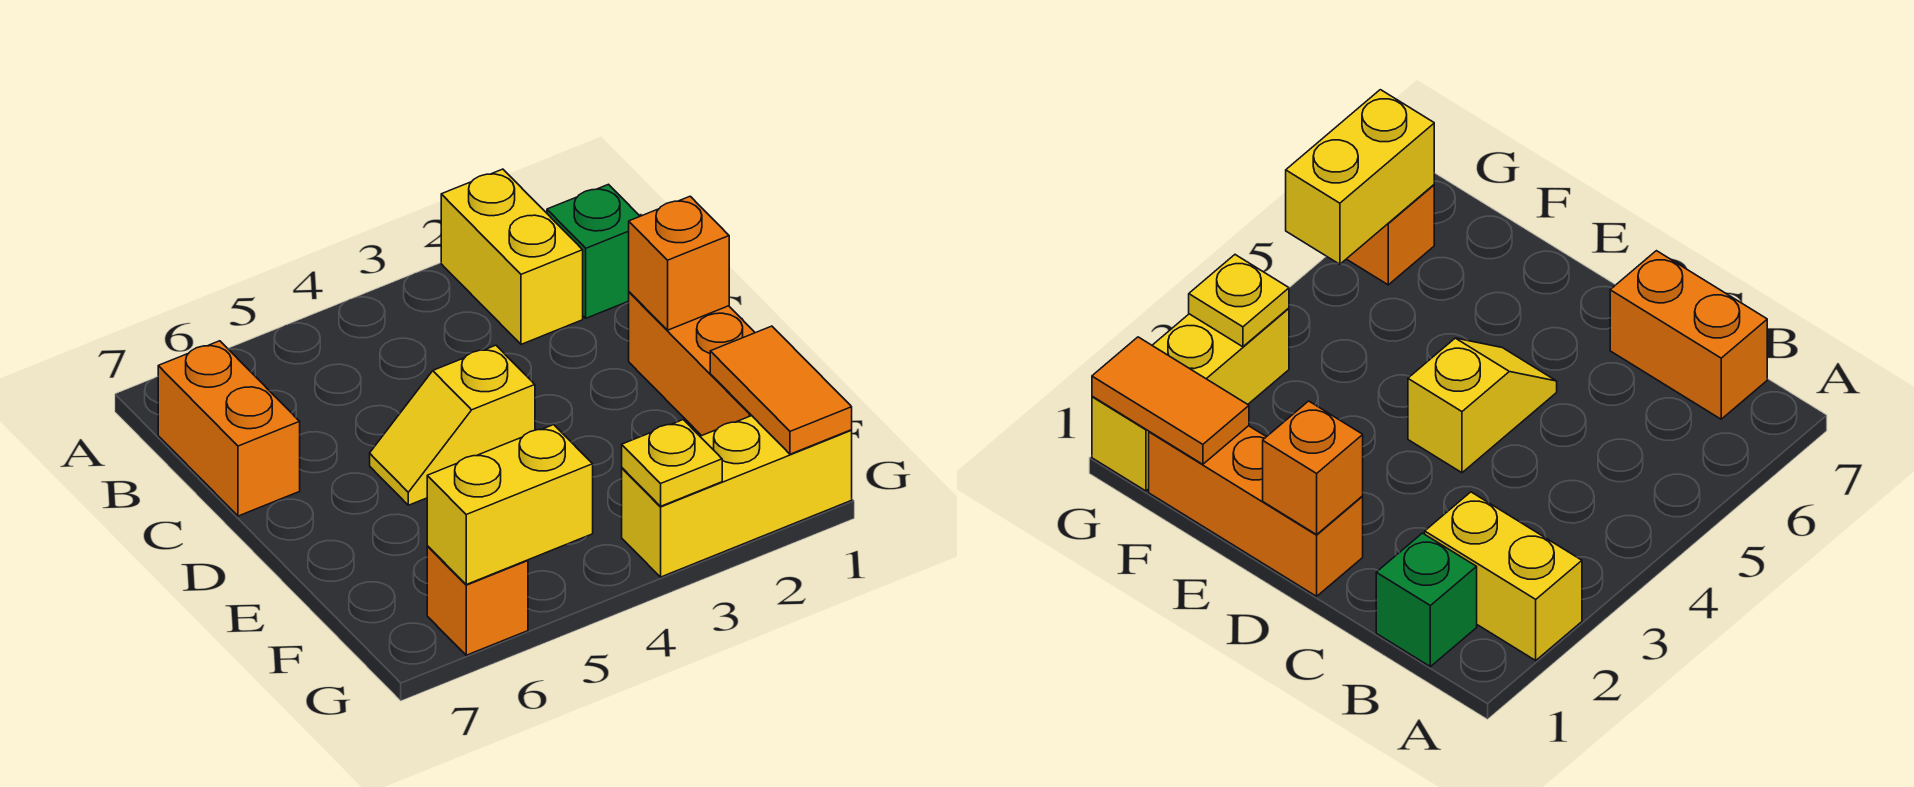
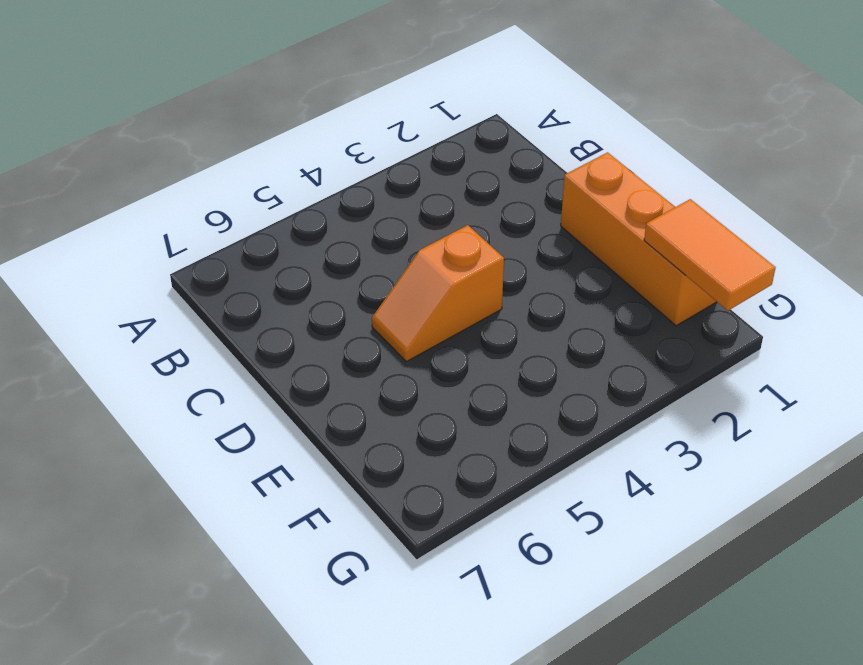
orange 1x2 slope [372,225,504,362] -> yellow 1x2 slope [370,345,535,505]
none -> yellow 1x2 brick [441,169,583,344]
none -> green 1x1 brick [547,184,640,318]

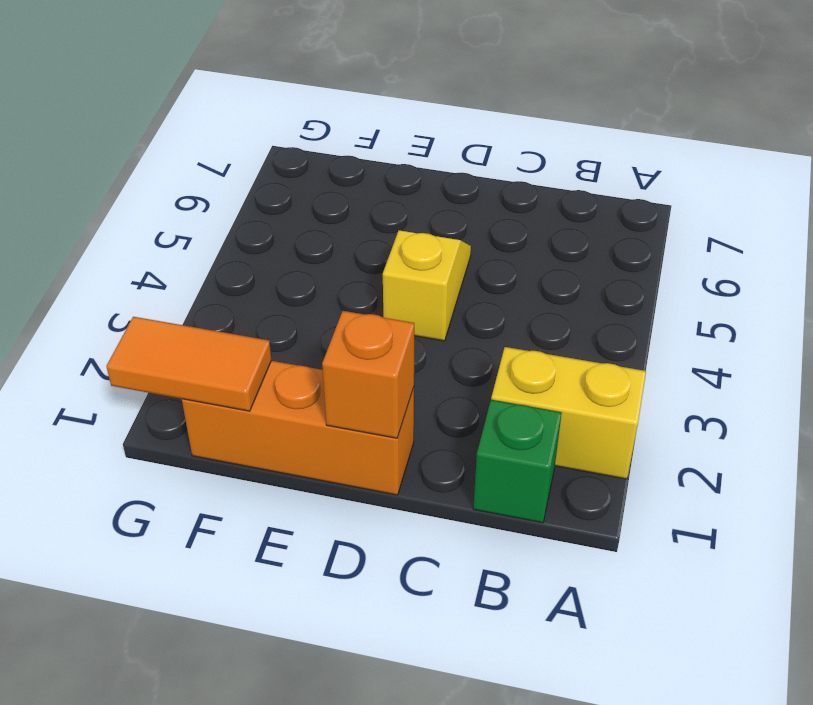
none -> orange 1x2 brick [158,341,300,516]
none -> yellow 1x3 brick [622,416,852,577]

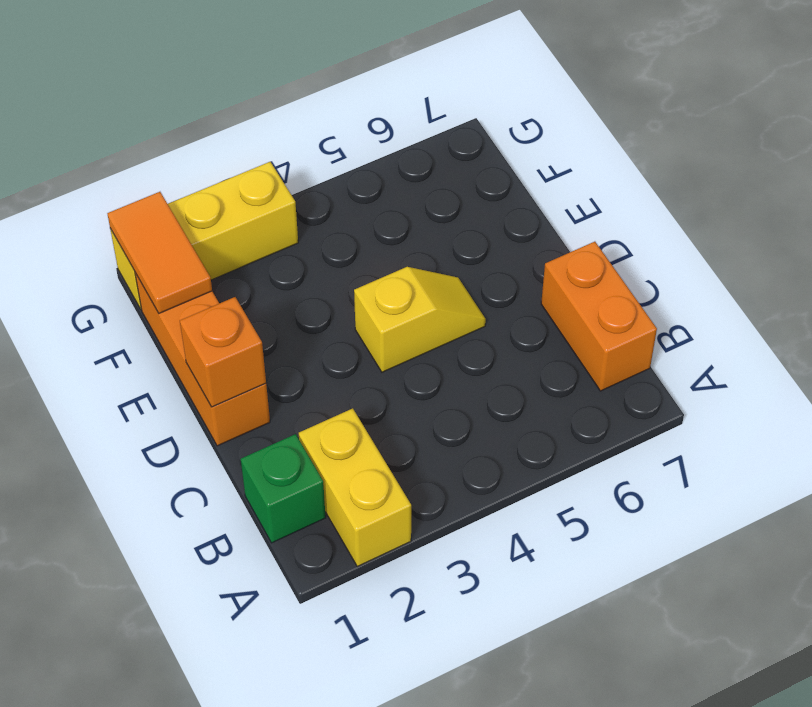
none -> orange 1x1 brick [427,546,528,655]
none -> yellow 1x1 plate [622,420,722,506]

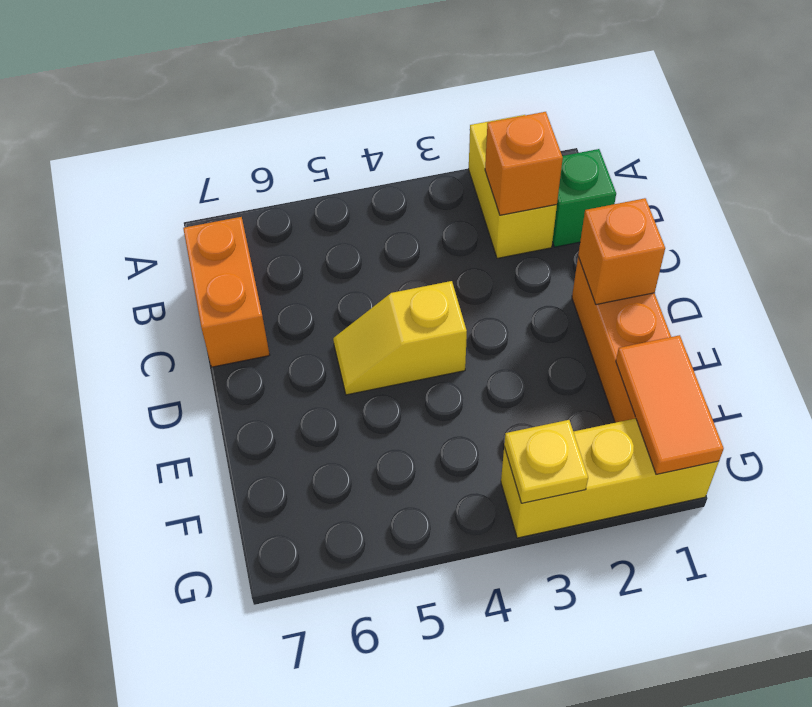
orange 1x1 brick [485,112,563,215] -> orange 1x1 brick moved to [427,546,528,655]
none -> yellow 1x2 brick [427,425,593,584]

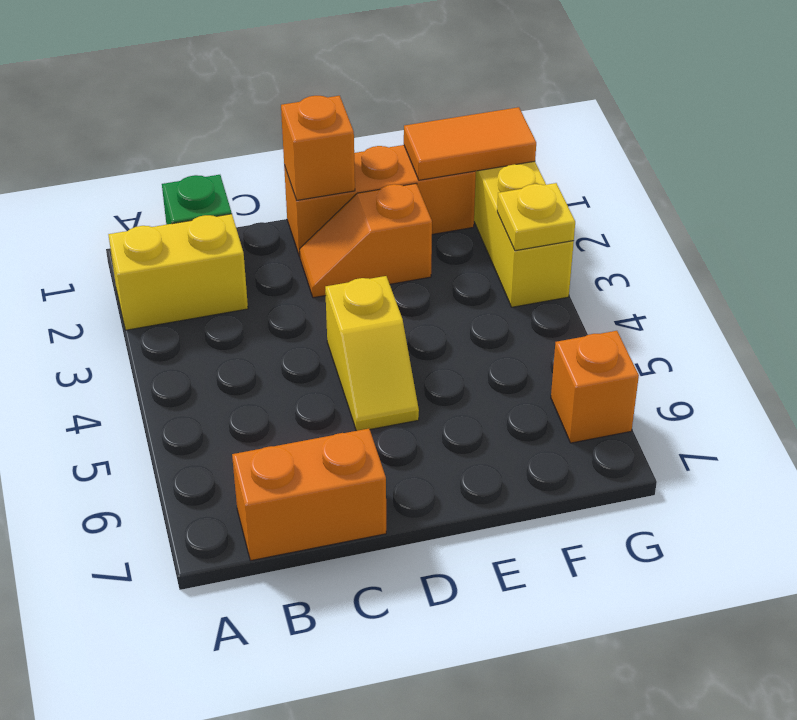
orange 1x2 slope [300,184,432,298] -> none
none -> yellow 1x2 brick [427,425,593,584]

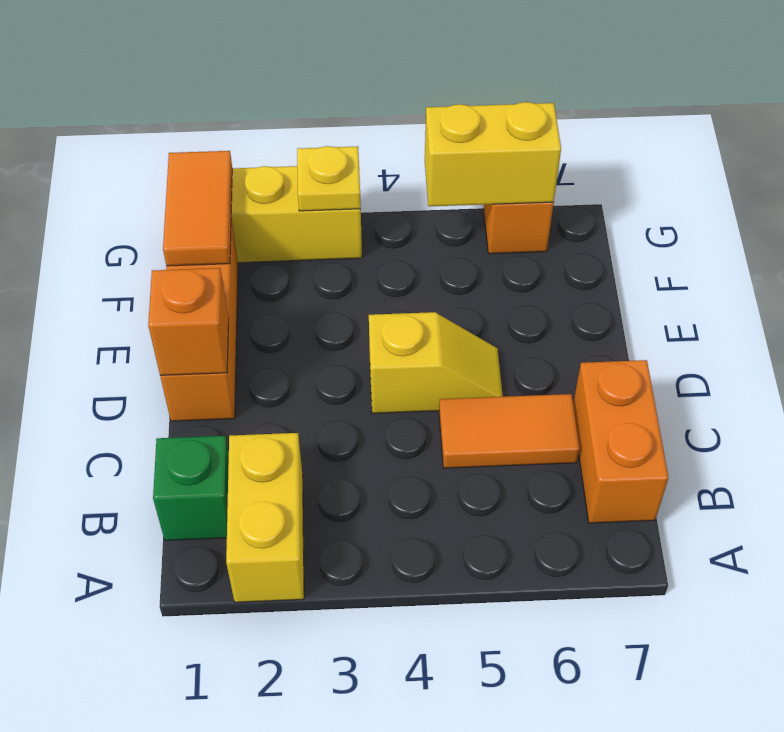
orange 1x2 tile [439,394,580,468] -> none

